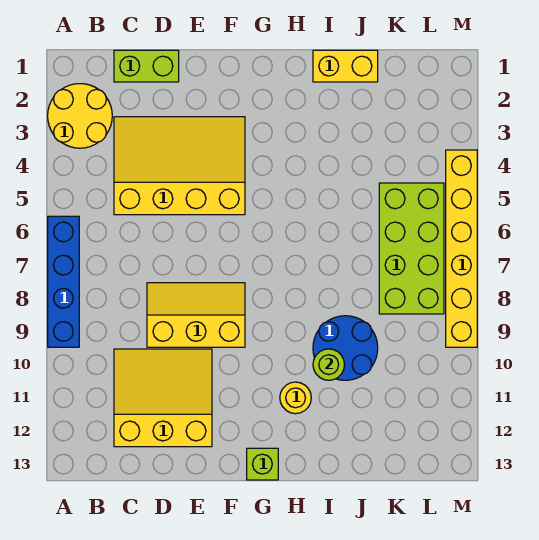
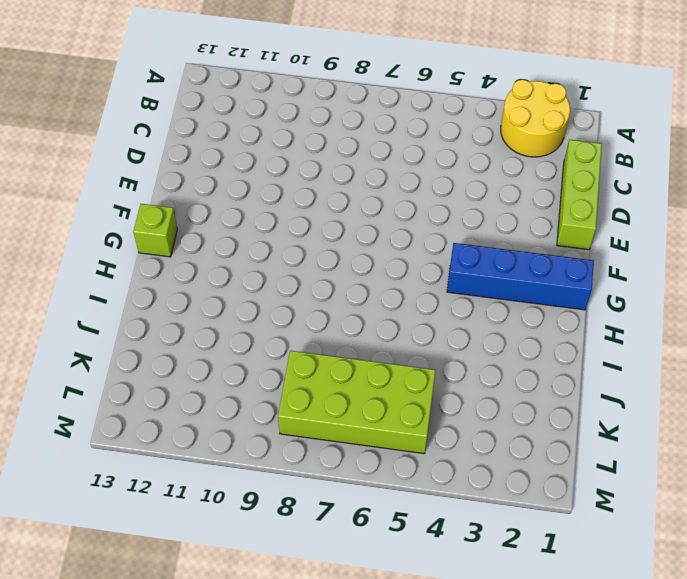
lime 1x3 brick [557,140,602,250] -> lime 1x2 brick [114,50,179,82]
blue 1x4 brick [447,243,594,310] -> blue 1x4 brick moved to [48,216,79,347]
none -> yellow 3x4 slope [114,117,245,215]
none -> yellow 3x3 slope [114,349,212,447]
none -> yellow 2x3 slope [147,283,245,347]

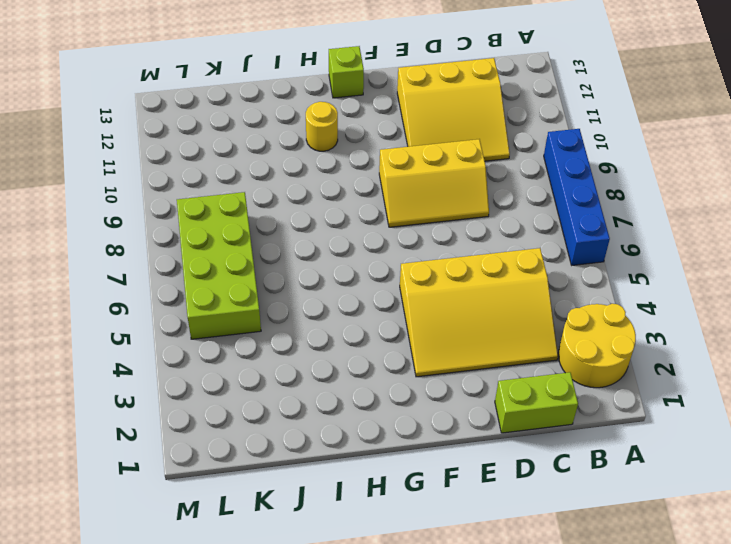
none -> yellow 1x2 brick [313,50,378,82]
none -> blue 2x2 round brick [313,316,378,380]
none -> yellow 1x6 brick [446,150,477,347]

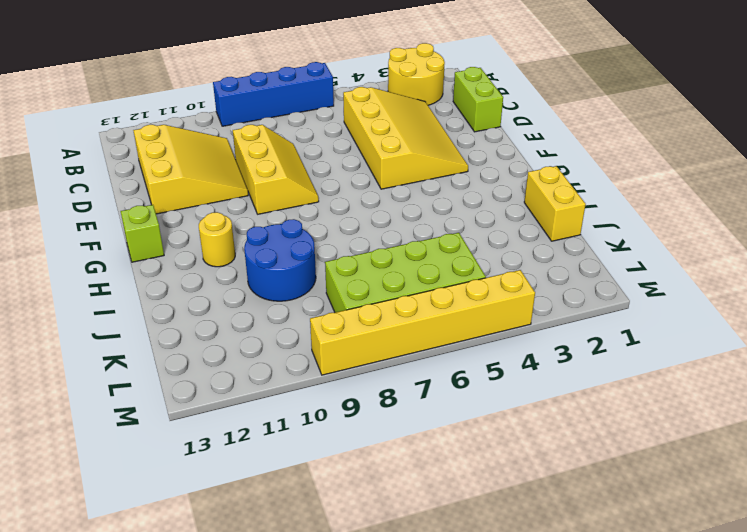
none -> lime 1x1 round brick [313,349,345,380]

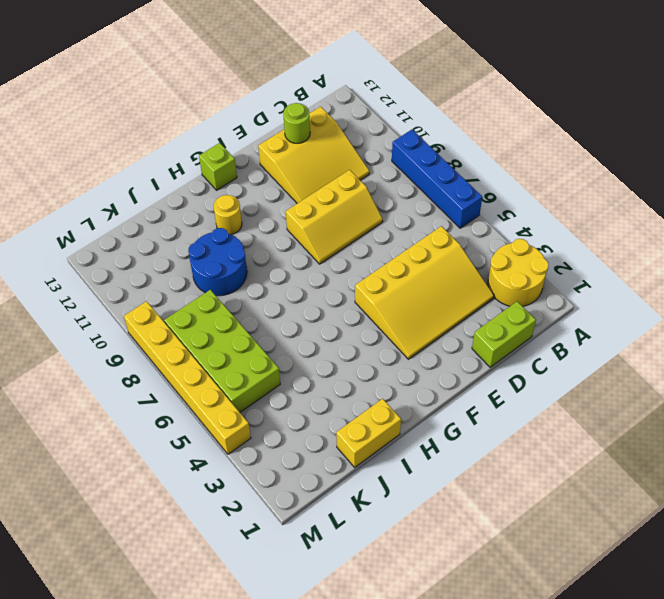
lime 1x1 round brick [283,103,310,143] -> lime 1x1 round brick moved to [313,349,345,380]

